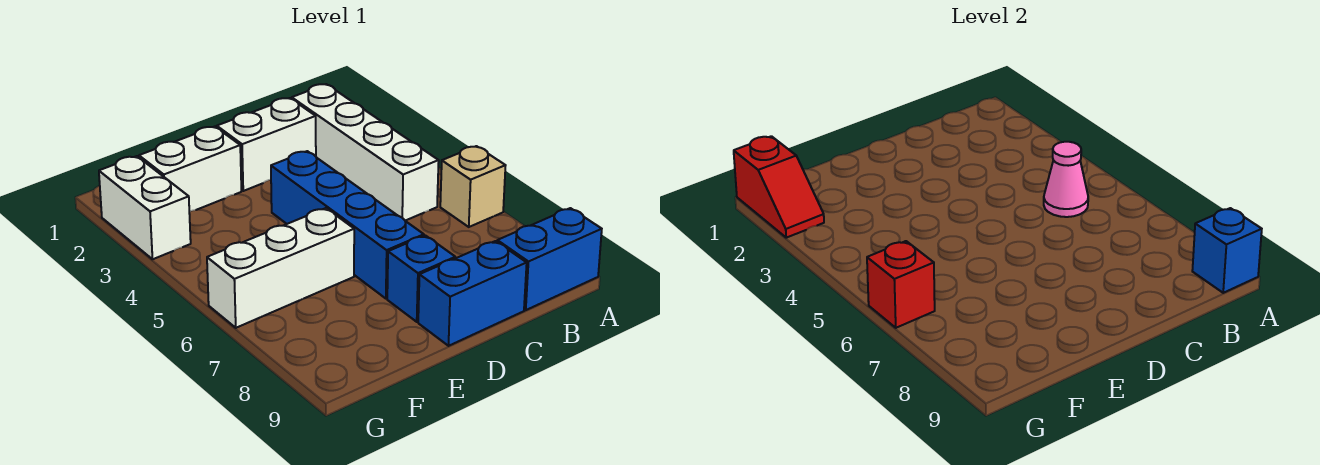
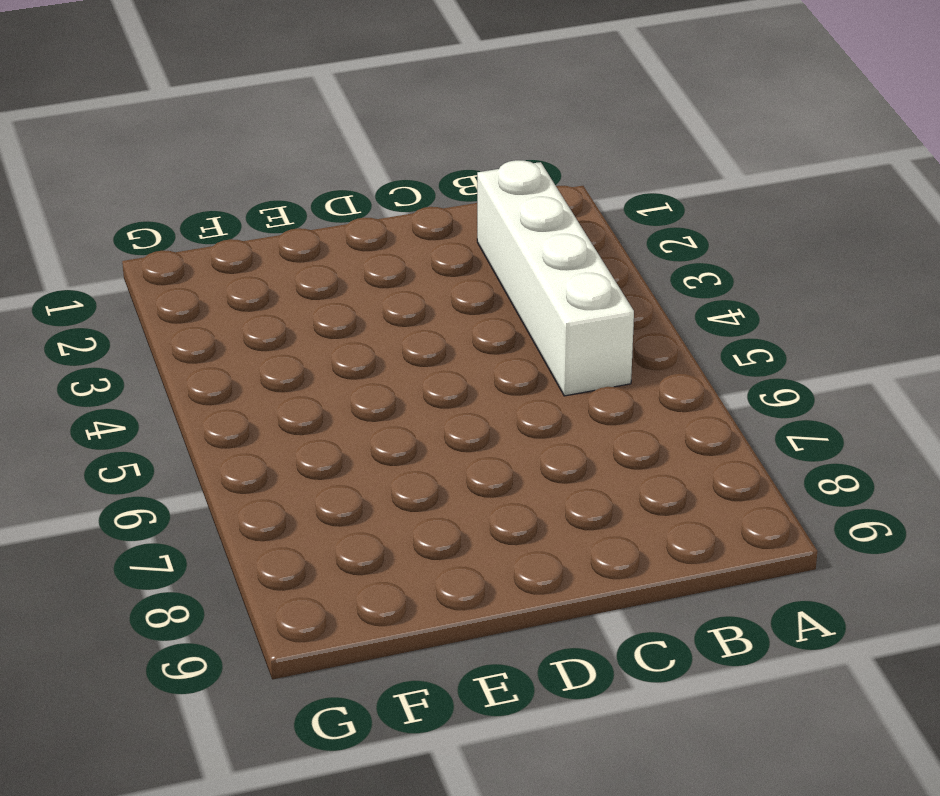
none -> tan 1x1 brick [440,146,506,227]
none -> blue 1x2 brick [497,208,602,310]
none -> white 1x2 brick [217,98,316,191]

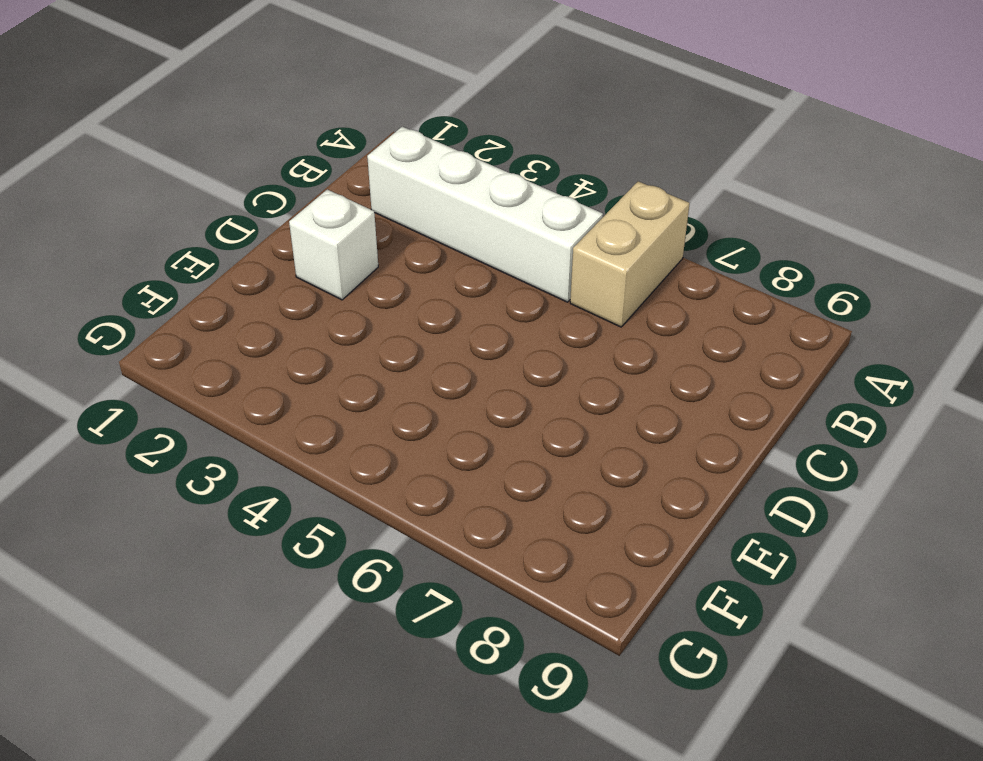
tan 1x2 brick [570,181,690,327] -> tan 1x1 brick [440,146,506,227]
white 1x1 brick [289,189,378,300] -> white 1x2 brick [217,98,316,191]
none -> blue 1x2 brick [497,208,602,310]
none -> blue 1x2 brick [418,241,527,346]
none -> blue 1x4 brick [271,151,424,299]

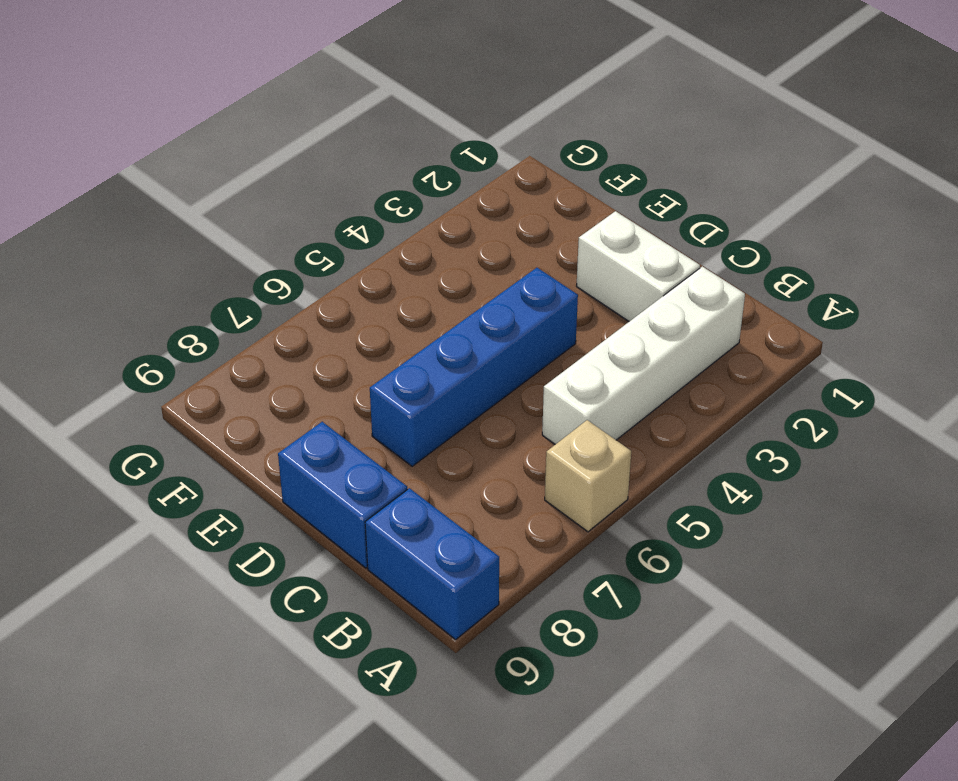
none -> blue 1x1 brick [387,235,455,322]
none -> white 1x2 brick [139,127,241,212]
none -> white 1x3 brick [207,208,354,328]

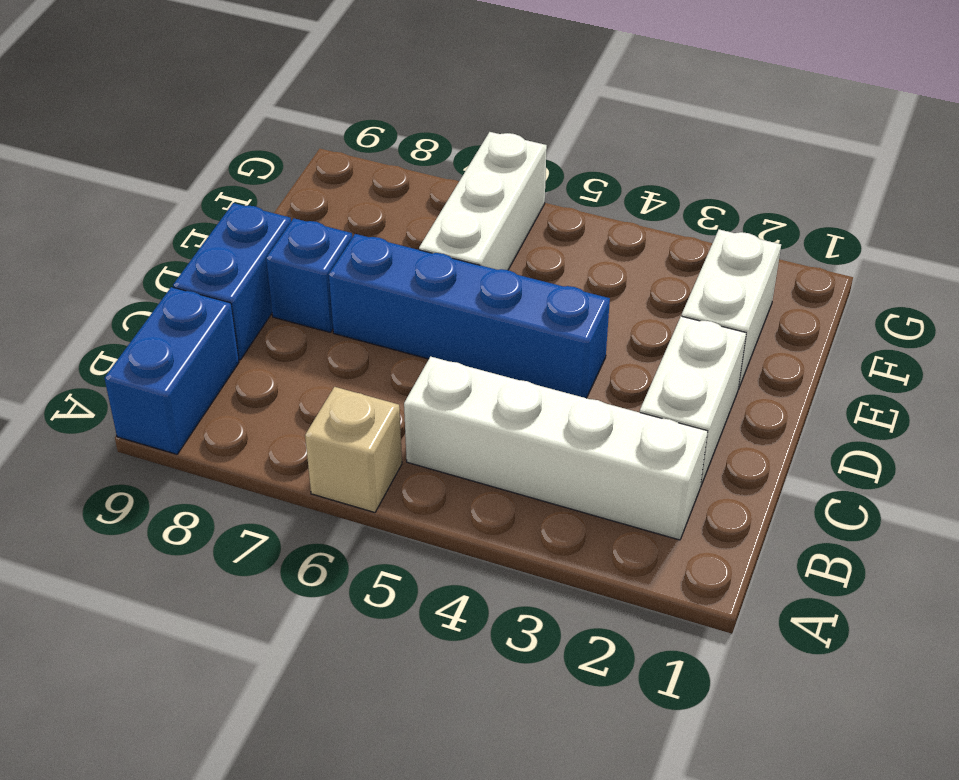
none -> white 1x2 brick [99,156,191,259]
none -> blue 1x1 brick [1192,208,1262,293]
none -> pink 1x1 cone [1044,142,1088,217]

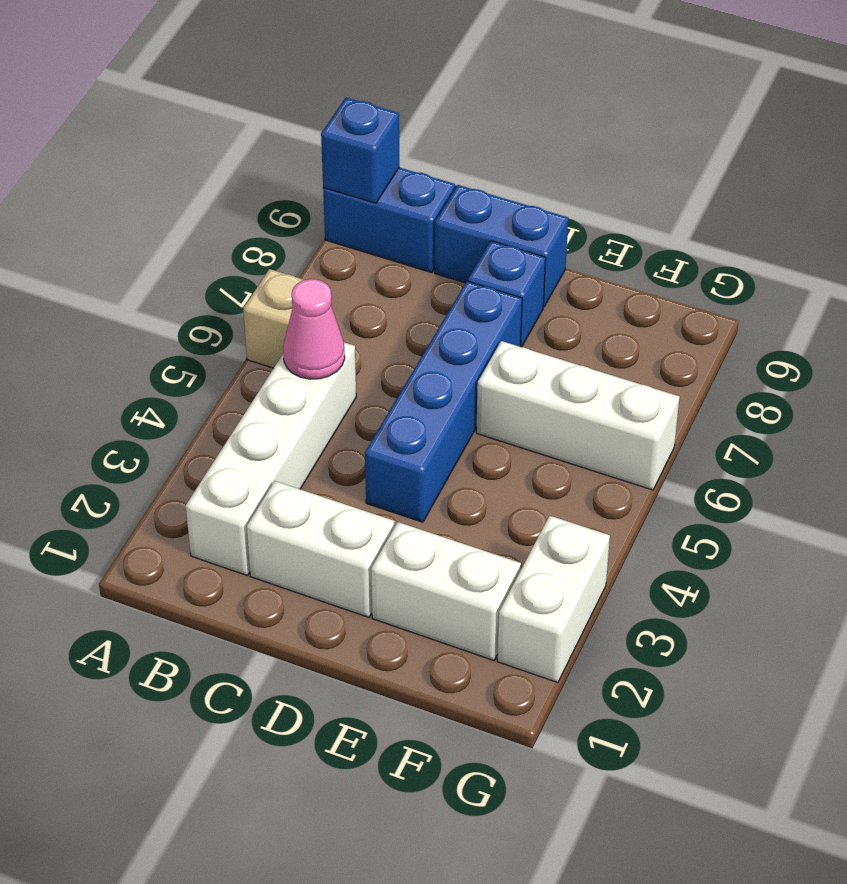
none -> red 1x2 slope [734,136,824,238]
none -> red 1x1 brick [867,241,935,328]

